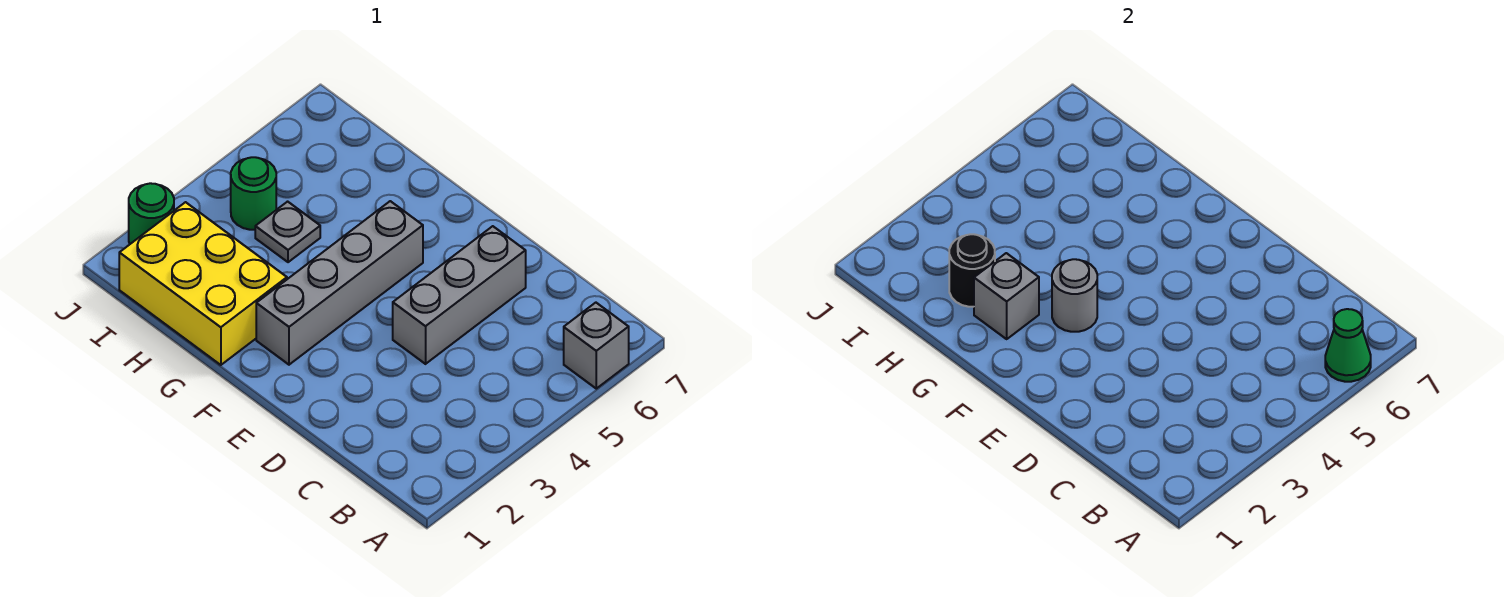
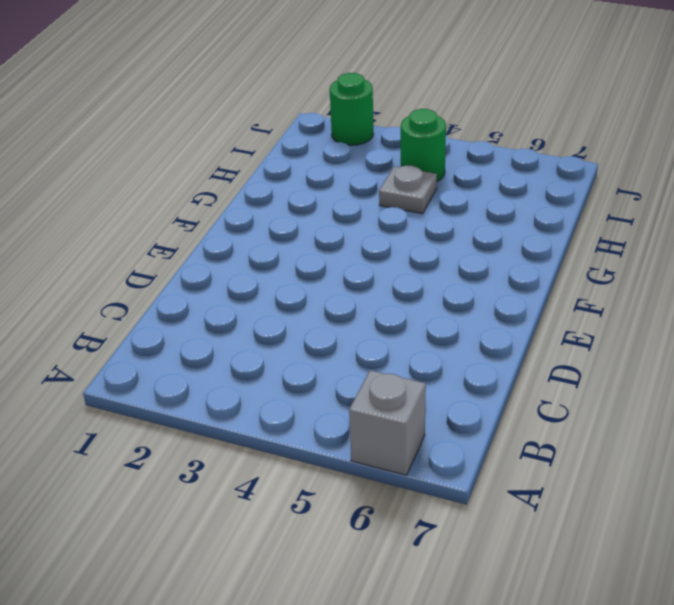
none -> grey 1x3 brick [393,226,526,364]
none -> grey 1x4 brick [256,201,423,365]

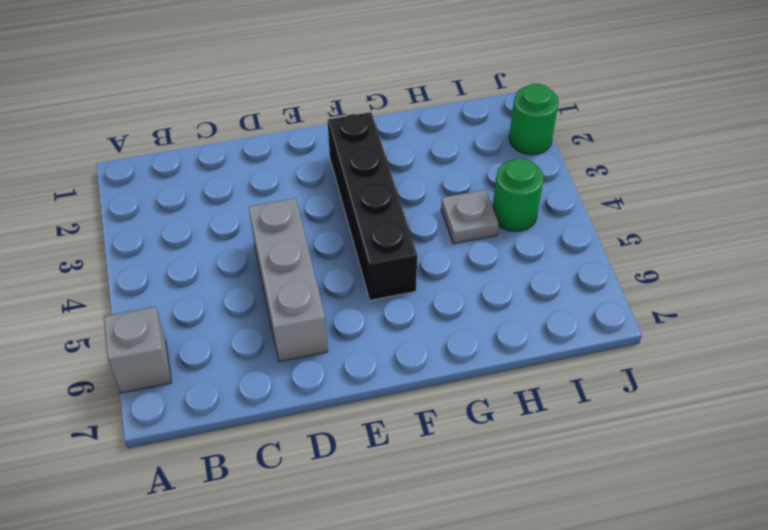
black 1x4 brick [328,112,417,300] -> grey 1x4 brick [256,201,423,365]
none -> yellow 2x3 brick [119,202,287,365]
none -> green 1x1 cone [1325,309,1371,382]

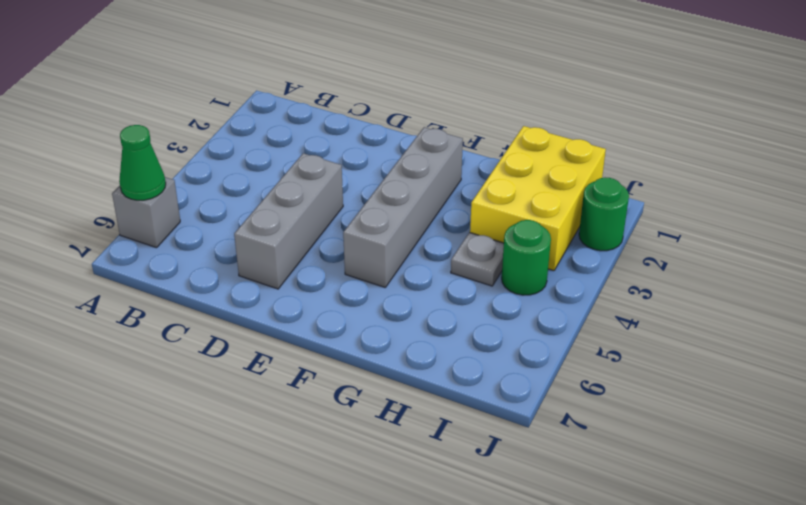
yellow 2x3 brick [470,126,606,271] -> yellow 2x3 brick turned to [119,202,287,365]
none -> grey 1x1 round brick [1052,259,1097,332]
none -> grey 1x1 brick [974,253,1039,339]

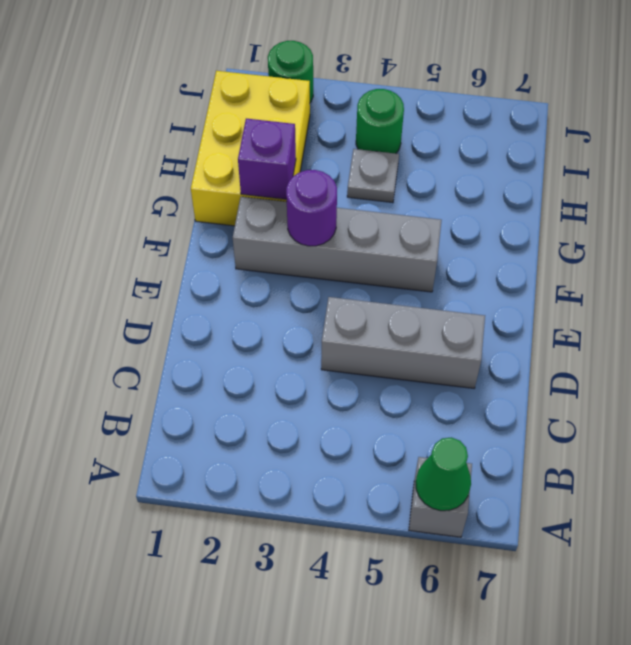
purple 1x1 round brick [286,170,337,246] -> grey 1x1 round brick [1052,259,1097,332]
purple 1x1 brick [238,119,296,199] -> grey 1x1 brick [974,253,1039,339]
none -> black 1x1 round brick [949,234,995,307]

